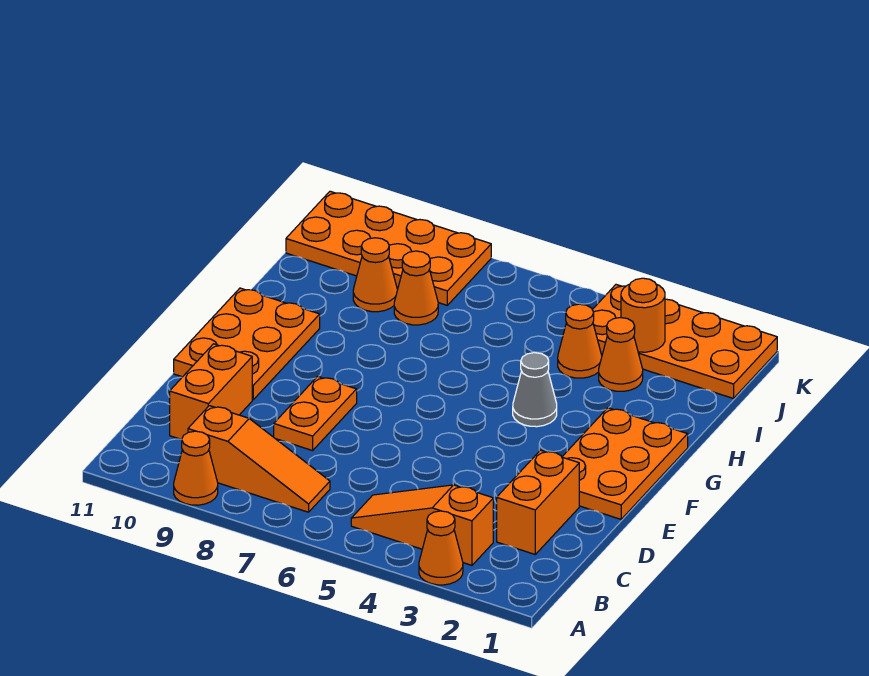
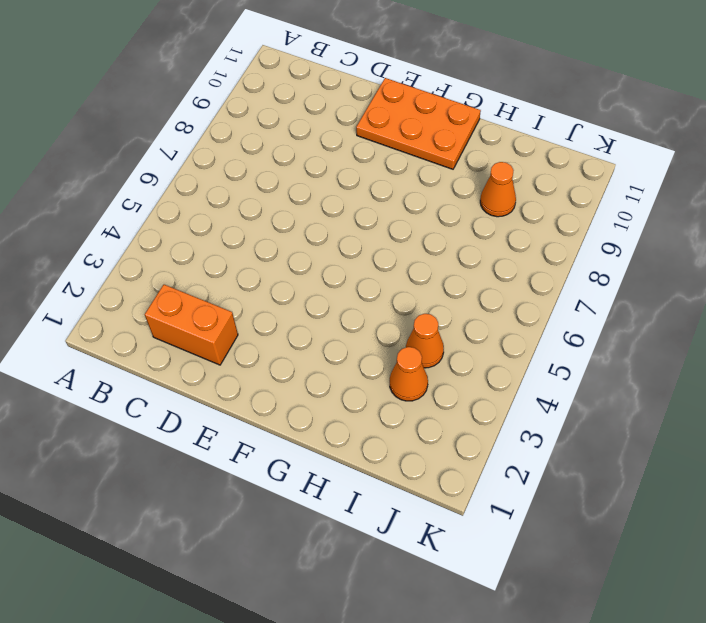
none -> orange 1x1 cone [419,511,463,585]
none -> orange 1x1 cone [174,431,218,505]
none -> orange 1x3 slope [351,485,493,565]

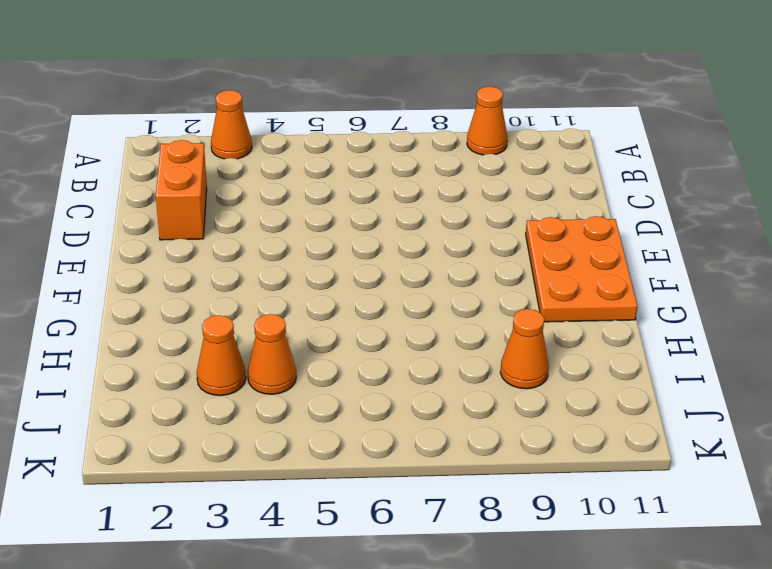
none -> orange 1x3 slope [351,485,493,565]
none -> orange 1x3 slope [188,406,330,512]
none -> orange 1x2 brick [170,344,252,440]

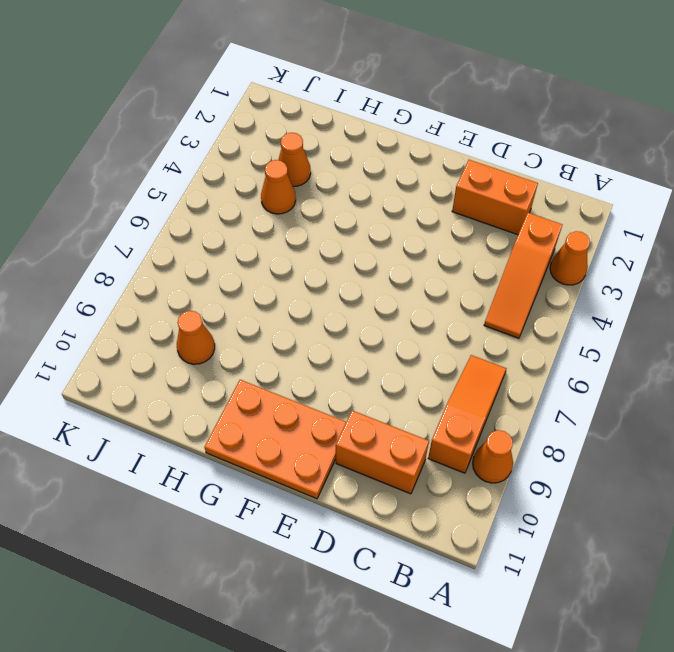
none -> orange 1x2 plate [274,376,357,451]
none -> orange 2x3 plate [562,408,688,519]
none -> grey 1x1 cone [513,353,557,427]

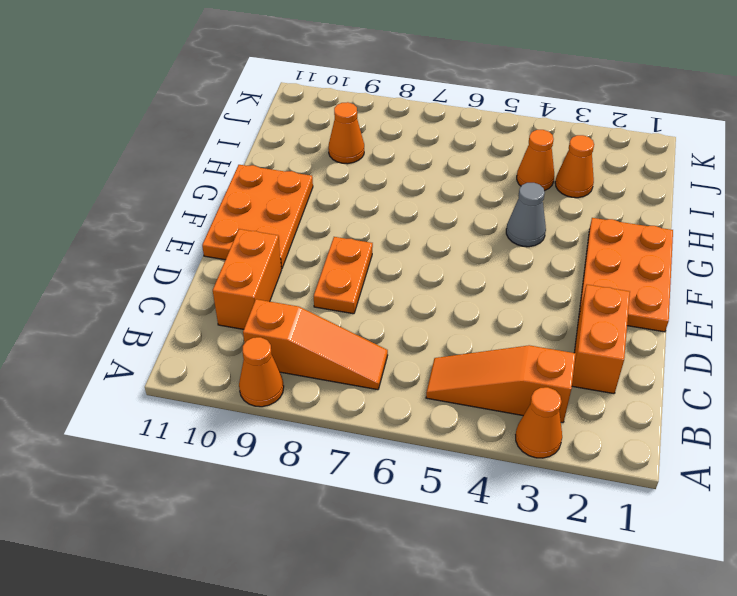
none -> orange 1x1 cone [394,251,438,325]
none -> orange 2x4 plate [592,285,777,399]
none -> orange 2x4 plate [286,191,491,305]

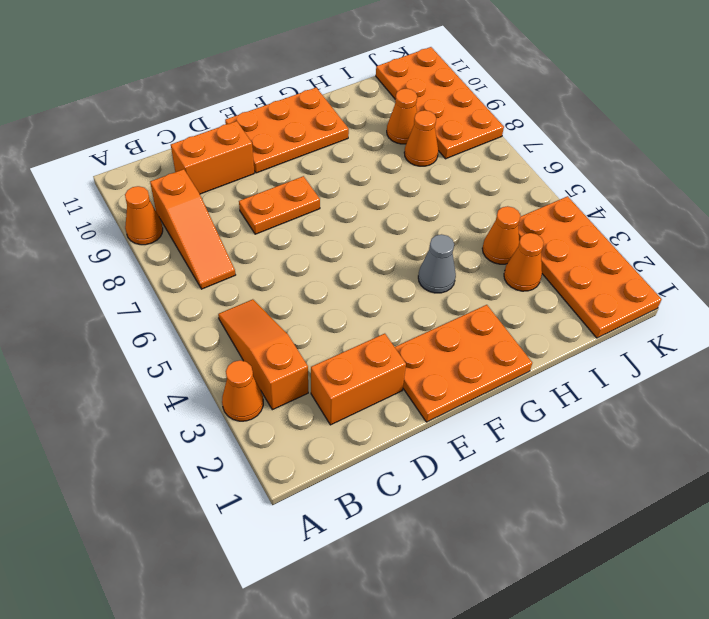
none -> orange 1x1 round brick [621,278,665,352]

